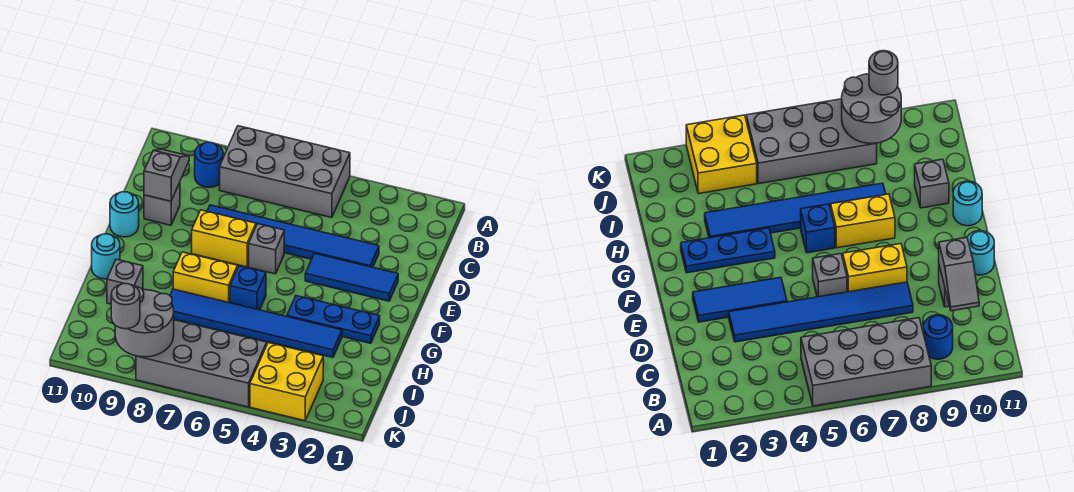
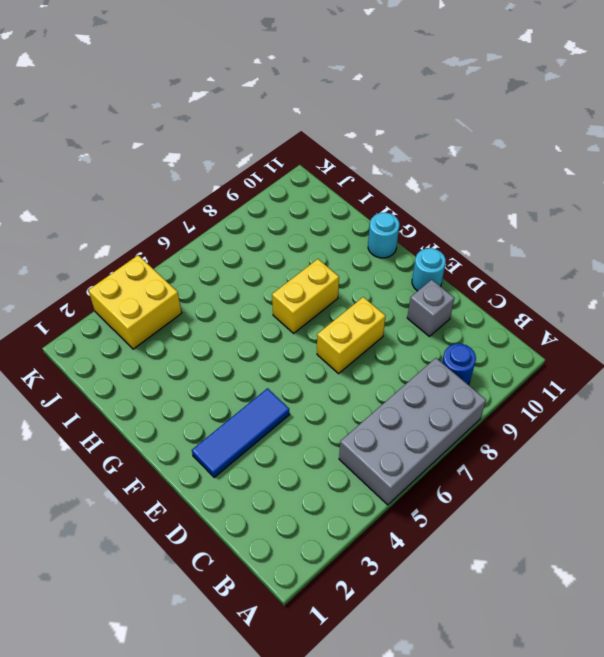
none -> blue 1x6 tile [207,205,379,267]
none -> grey 1x1 brick [249,224,284,274]
none -> blue 1x3 plate [287,296,380,343]

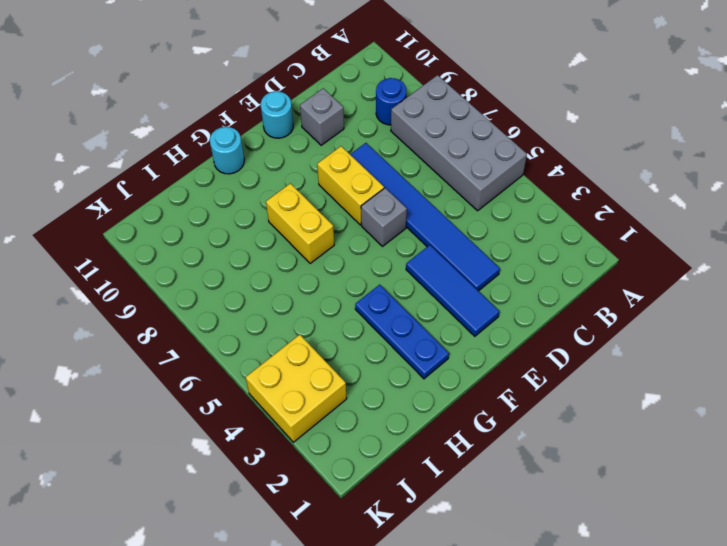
none -> blue 1x1 brick [230,266,266,310]
none -> blue 1x6 tile [170,289,342,358]
none -> grey 1x1 brick [107,259,143,304]

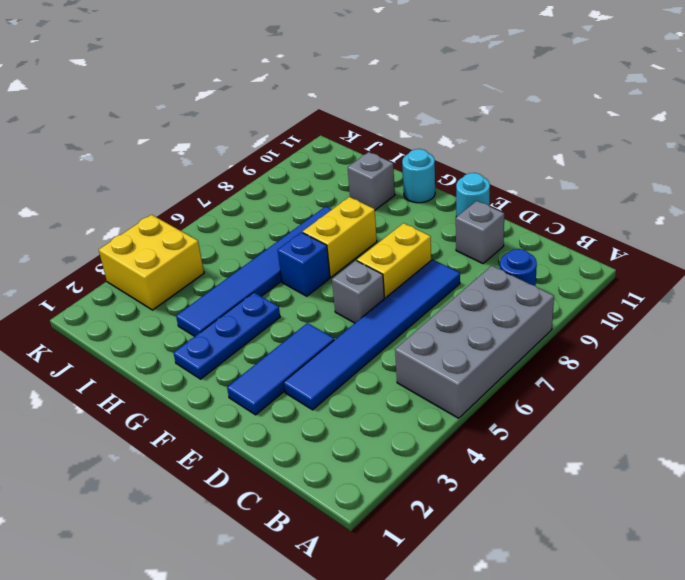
none -> grey 2x4 brick [136,320,267,407]
none -> grey 1x2 slope [144,149,189,201]
none -> grey 2x2 round brick [115,287,174,357]

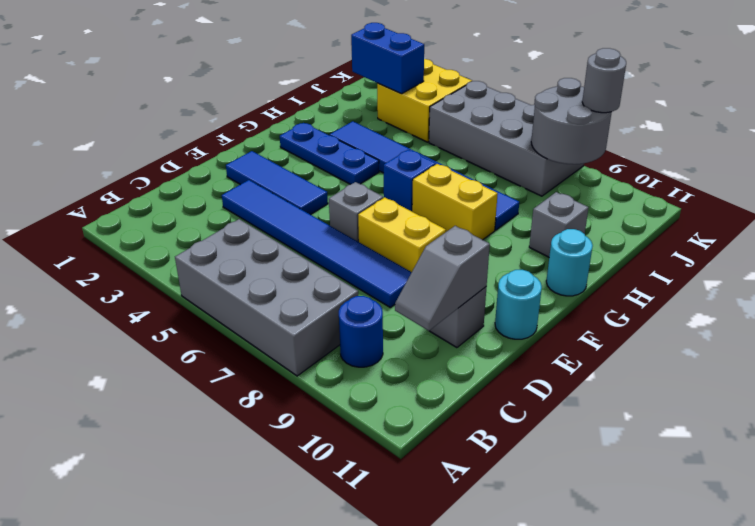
blue 1x2 brick [351,23,424,94] -> none

